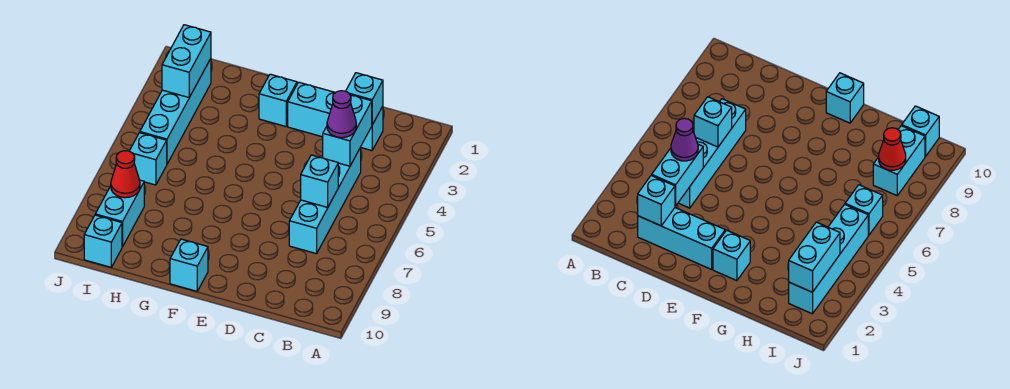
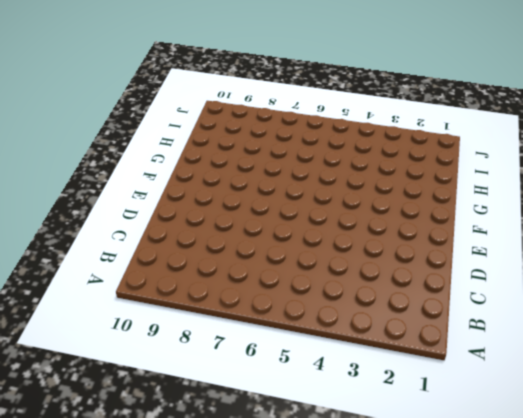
none -> cyan 1x3 brick [288,82,383,151]
none -> cyan 1x4 brick [289,147,361,254]
none -> cyan 1x1 brick [259,74,297,126]

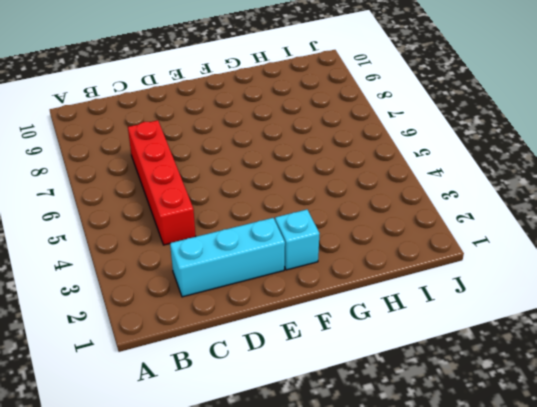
red 1x4 brick [128,120,196,245] -> cyan 1x4 brick [289,147,361,254]
none -> cyan 1x1 brick [170,239,208,291]
none -> cyan 1x4 brick [140,59,211,164]
none -> cyan 1x1 brick [130,133,167,185]

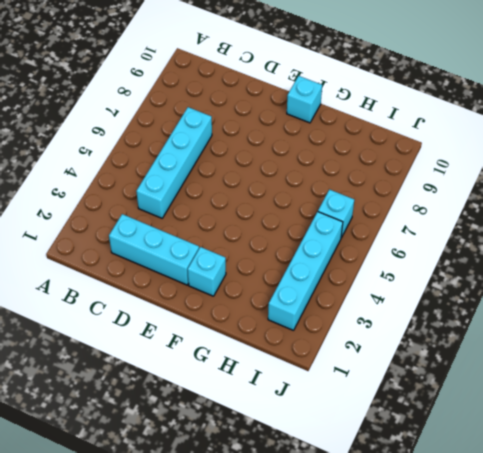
none -> cyan 1x2 brick [95,180,144,247]
none -> cyan 1x1 brick [84,215,122,267]
none -> cyan 1x1 brick [346,73,383,125]

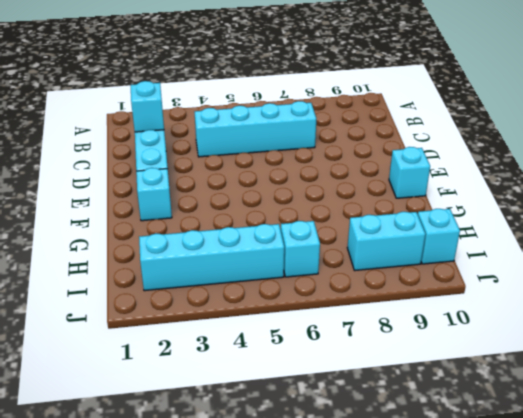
none -> cyan 1x2 brick [323,95,372,166]
none -> cyan 1x1 brick [301,155,338,207]
none -> cyan 1x2 brick [162,25,211,97]

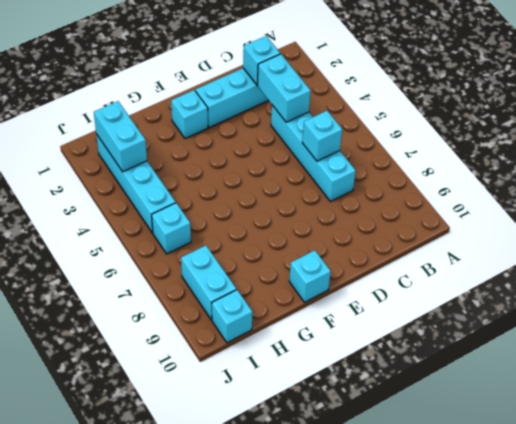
none -> red 1x1 cone [111,151,140,198]
none -> purple 1x1 cone [327,91,356,138]

